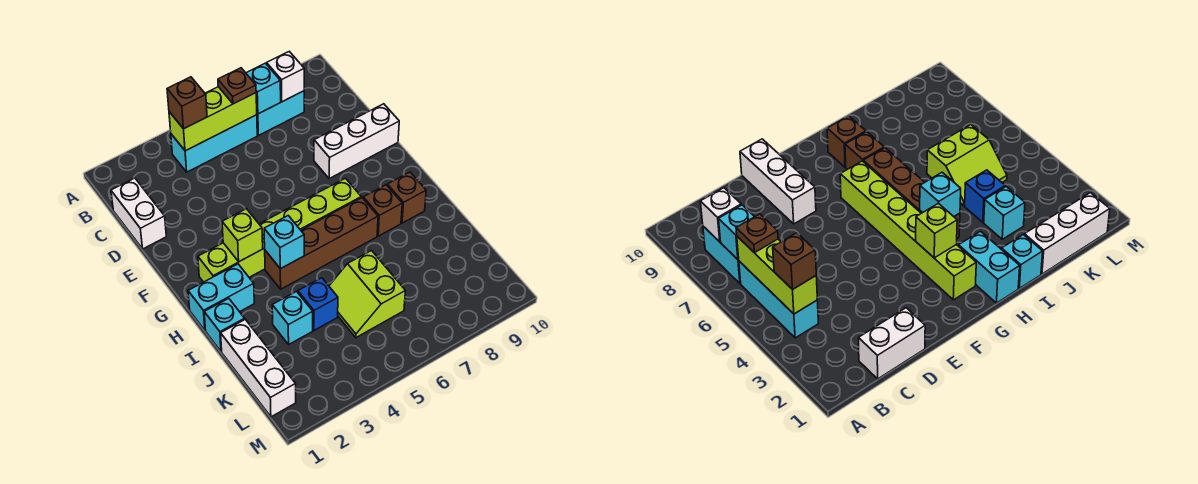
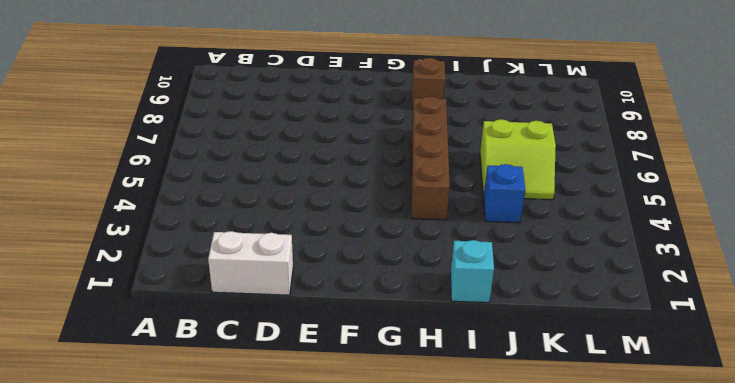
none -> cyan 1x3 brick [171,115,257,172]
none -> cyan 1x2 brick [257,91,304,135]
none -> white 1x3 brick [314,104,399,179]

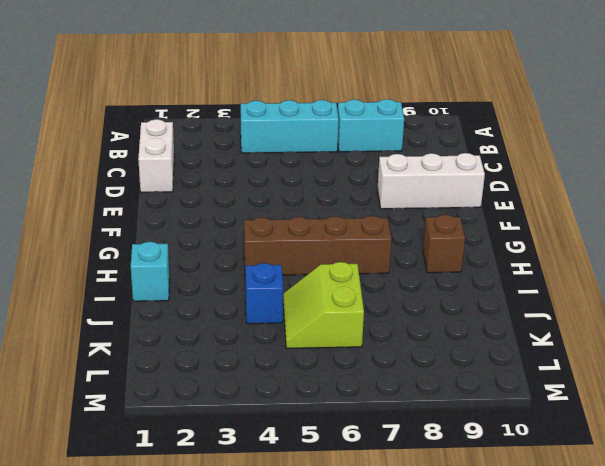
none -> lime 1x6 brick [198,178,361,282]
none -> cyan 1x2 brick [188,264,254,330]
none -> brown 1x1 brick [363,185,402,236]

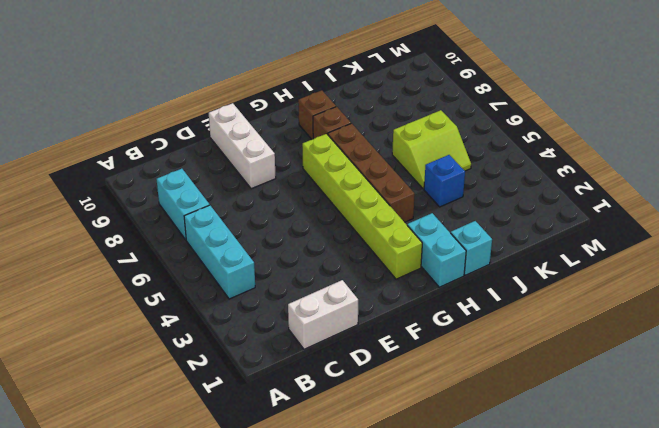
none -> white 1x3 brick [221,320,296,417]
none -> cyan 1x1 brick [272,292,313,344]
none -> lime 1x3 brick [169,87,257,151]

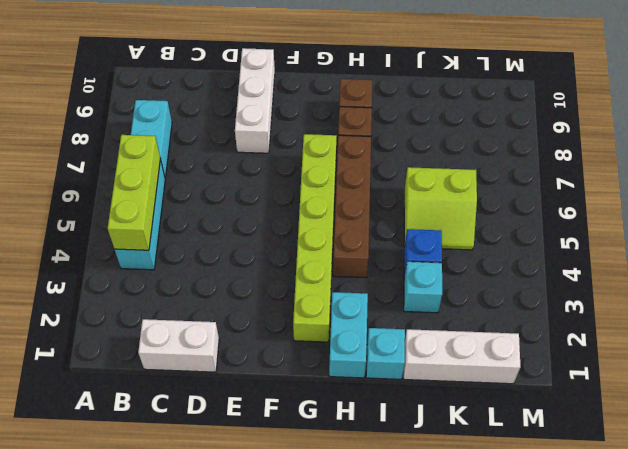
none -> cyan 1x1 brick [246,63,281,114]
none -> white 1x1 brick [267,52,304,102]
none -> lime 1x1 brick [222,209,263,262]

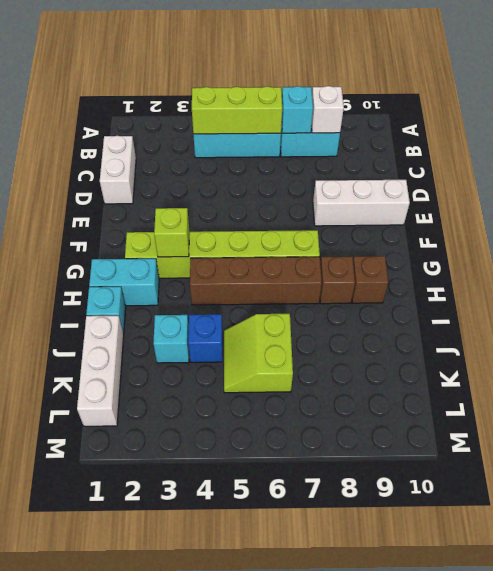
none -> cyan 1x1 brick [264,216,304,269]
none -> brown 1x1 brick [167,77,207,129]
none -> brown 1x1 plate [218,68,256,104]

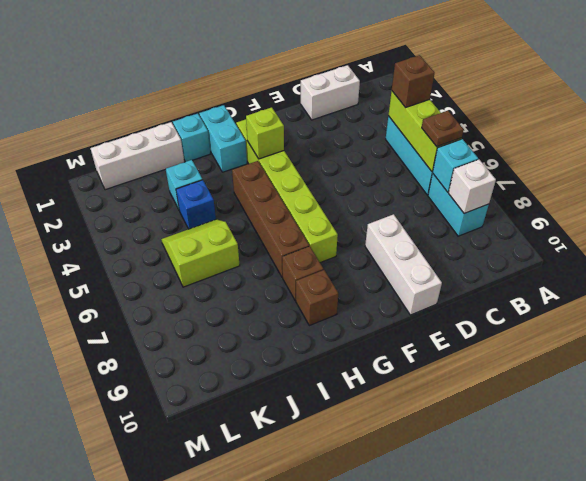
none -> cyan 1x1 brick [264,216,304,269]

